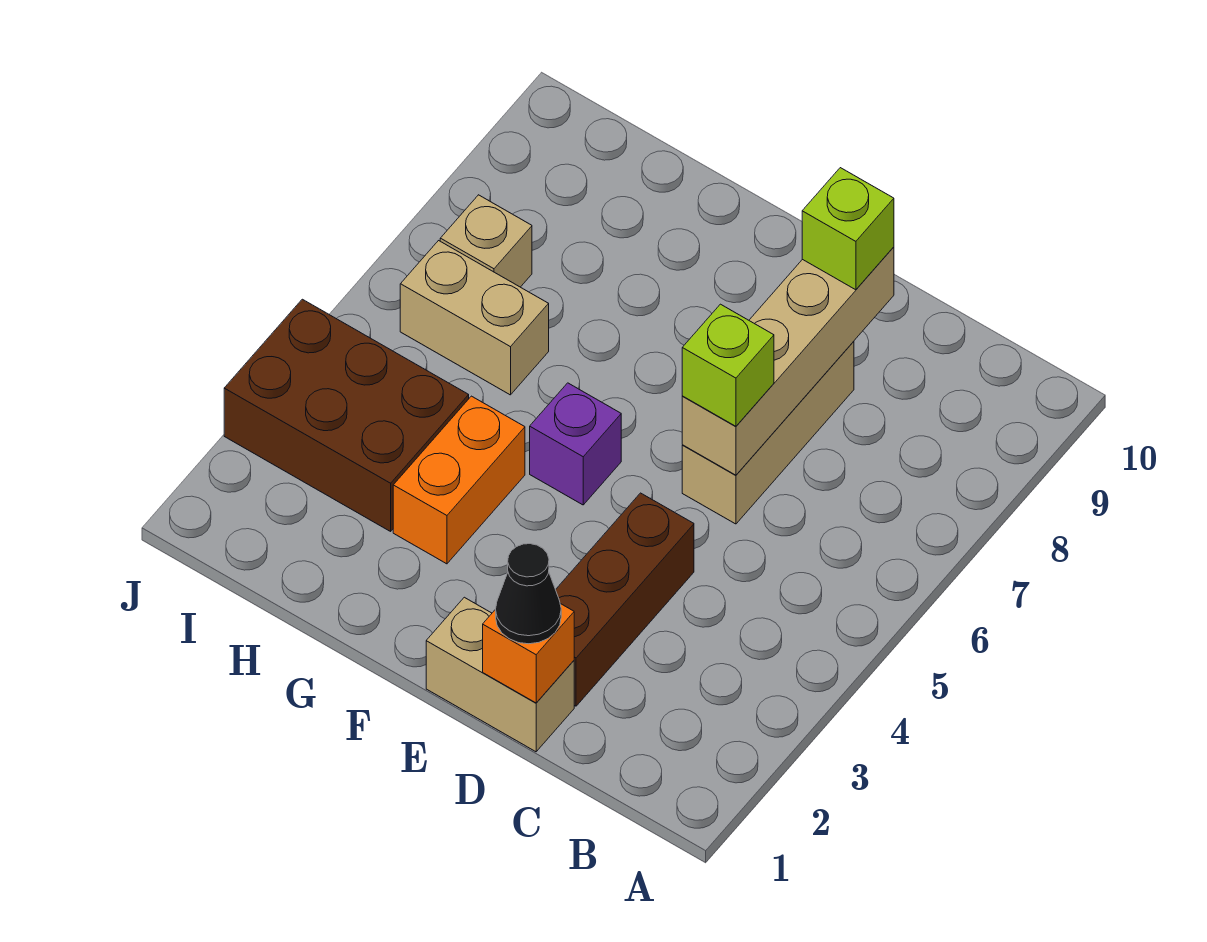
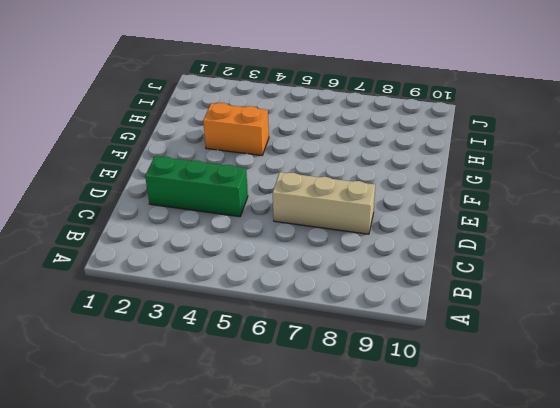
green 1x3 brick [145,156,248,217] -> brown 1x3 brick [556,493,694,706]
none -> tan 1x2 brick [426,597,574,752]
none -> purple 1x1 brick [530,383,621,505]
none -> brown 2x3 brick [224,299,469,531]

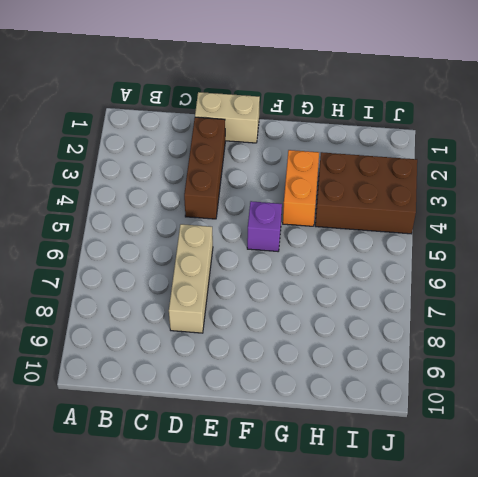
none -> tan 1x2 brick [400,241,549,395]
none -> tan 1x1 brick [440,195,532,287]
none -> orange 1x1 brick [483,604,574,703]

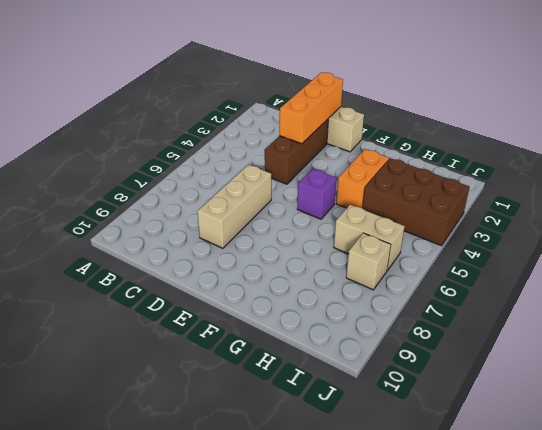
orange 1x3 brick [280,72,343,144] -> orange 1x1 brick [483,604,574,703]
none -> tan 1x4 brick [682,247,894,475]
none -> black 1x1 cone [496,544,561,644]
none -> lime 1x1 brick [682,304,774,426]

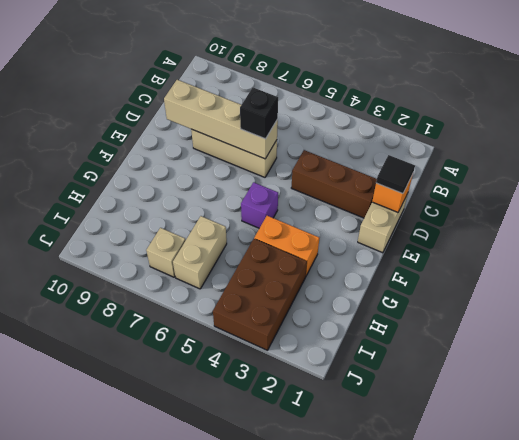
black 1x1 tile [376,155,415,194] -> black 1x1 cone [496,544,561,644]
black 1x1 brick [240,87,278,139] -> lime 1x1 brick [682,304,774,426]
none -> lime 1x1 brick [802,168,894,290]

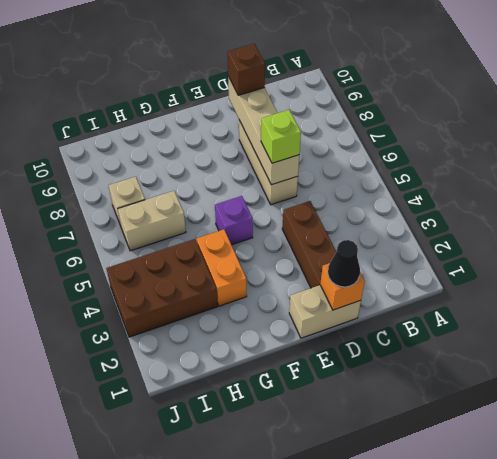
brown 1x1 brick [228,44,265,95] -> lime 1x1 brick [802,168,894,290]

